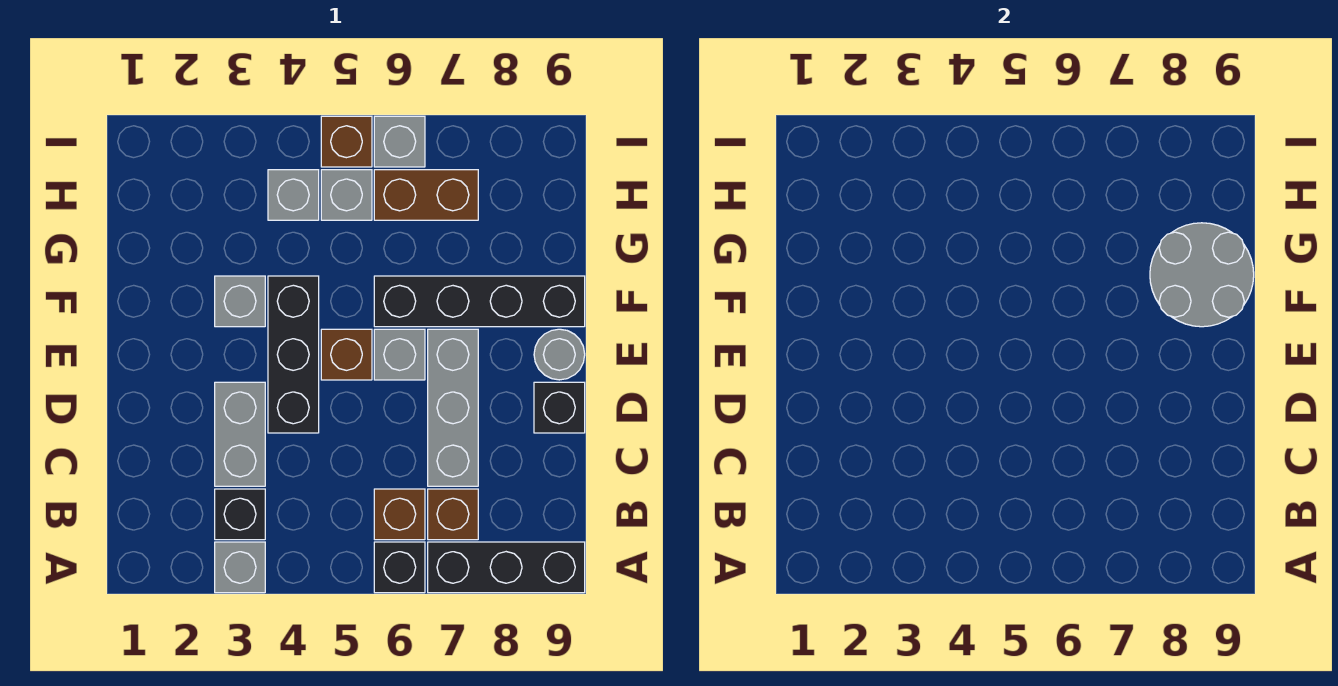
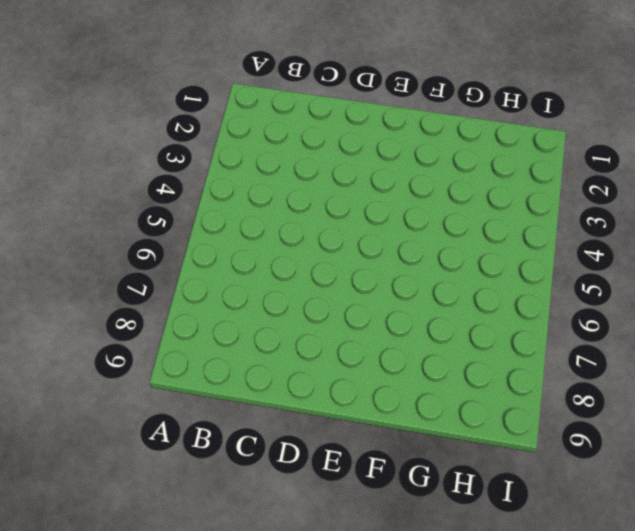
none -> grey 1x1 brick [215,542,265,593]
none -> black 1x1 brick [374,542,425,593]
none -> black 1x3 brick [428,542,585,593]

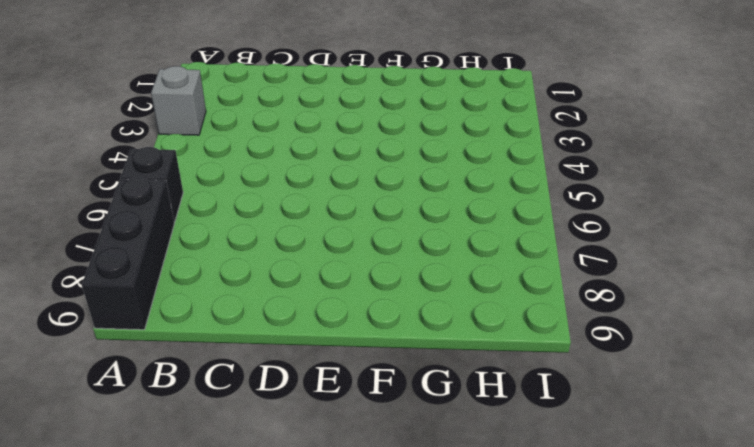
none -> black 1x1 brick [215,489,265,540]
none -> brown 1x1 brick [374,489,425,540]
none -> brown 1x1 brick [428,489,478,540]

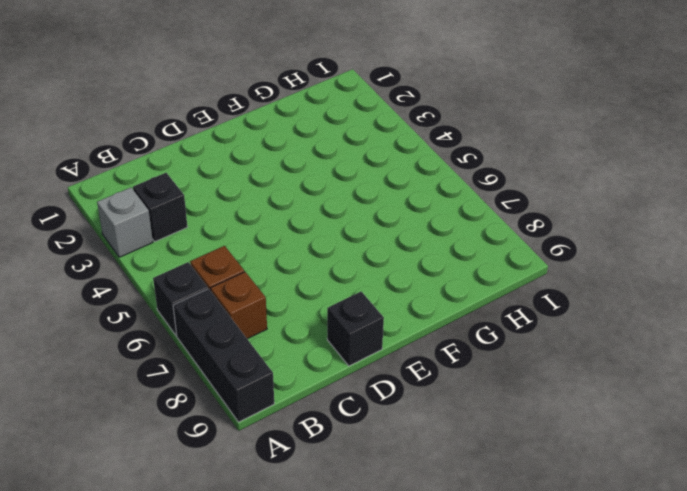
none -> grey 1x2 brick [215,382,265,486]
none -> grey 1x3 brick [428,329,478,486]
none -> black 1x3 brick [268,276,319,433]

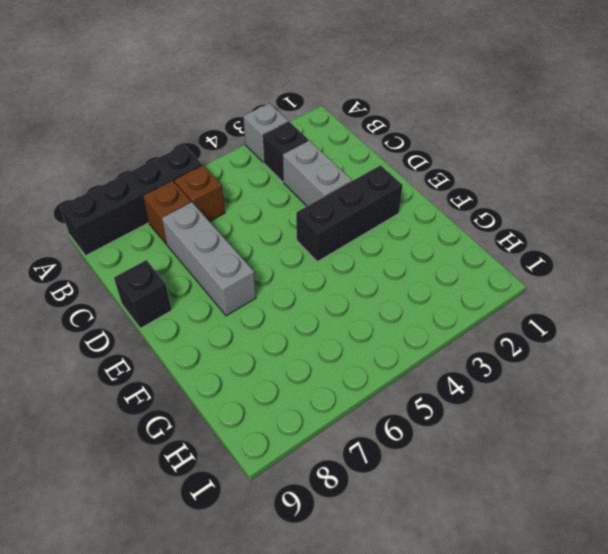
black 1x3 brick [296,165,403,262] -> black 1x3 brick turned to [268,276,319,433]
none -> brown 1x1 brick [321,329,372,380]
none -> grey 1x1 brick [374,329,425,380]
none -> grey 1x1 round brick [534,329,585,380]

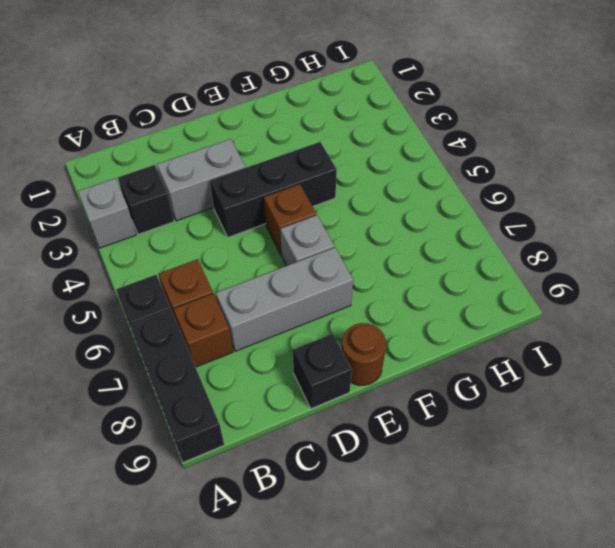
brown 1x1 round brick [342,323,386,385] -> grey 1x1 round brick [534,329,585,380]
none -> grey 1x1 brick [215,276,265,327]
none -> black 1x4 brick [374,276,585,327]
none -> grey 1x1 brick [268,170,319,220]

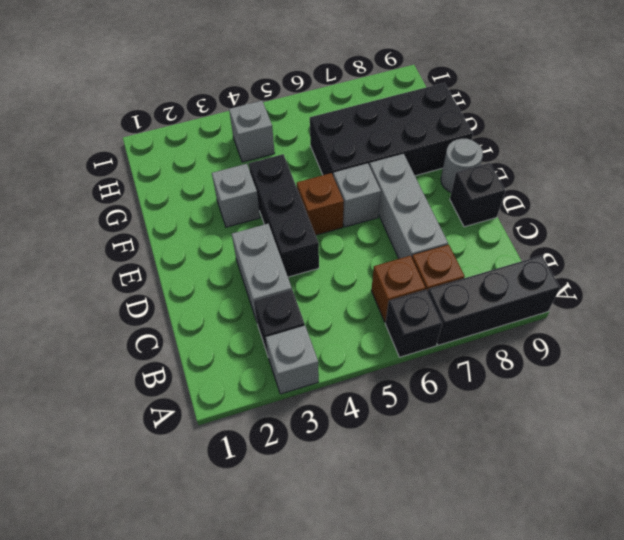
black 2x4 brick [310,83,473,176] -> black 1x4 brick [374,276,585,327]
none -> grey 1x1 brick [321,170,372,220]
none -> brown 1x2 brick [374,170,478,220]
none -> brown 1x1 brick [321,116,372,167]

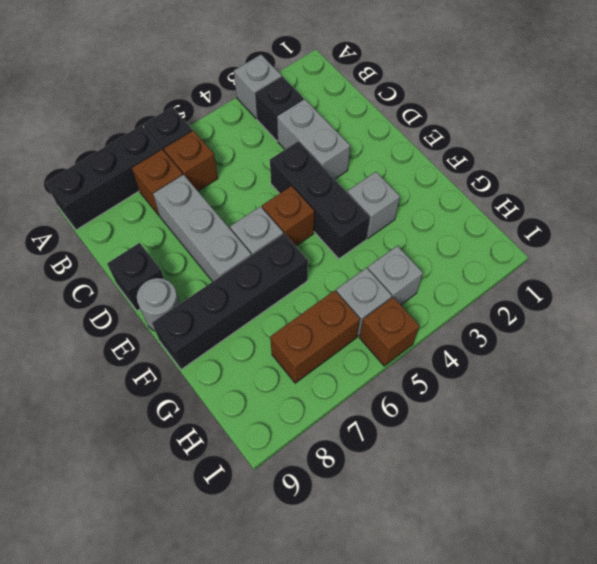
none -> grey 1x1 brick [374,116,425,167]
none -> grey 2x2 round brick [1150,223,1254,327]

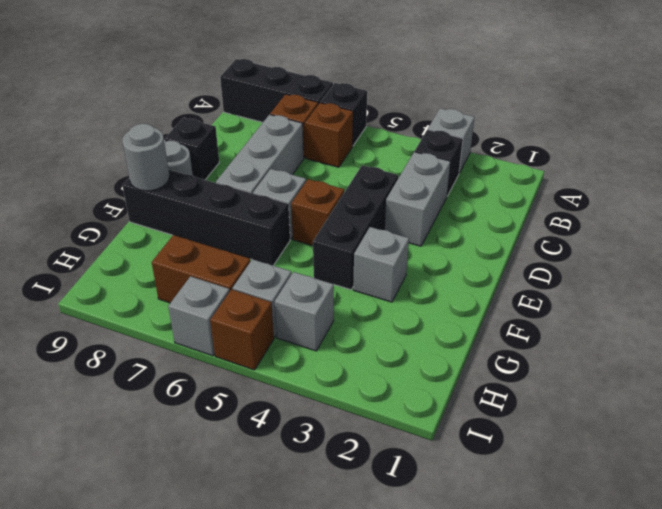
grey 1x1 round brick [122,124,169,191] -> grey 2x2 round brick [1150,223,1254,327]

